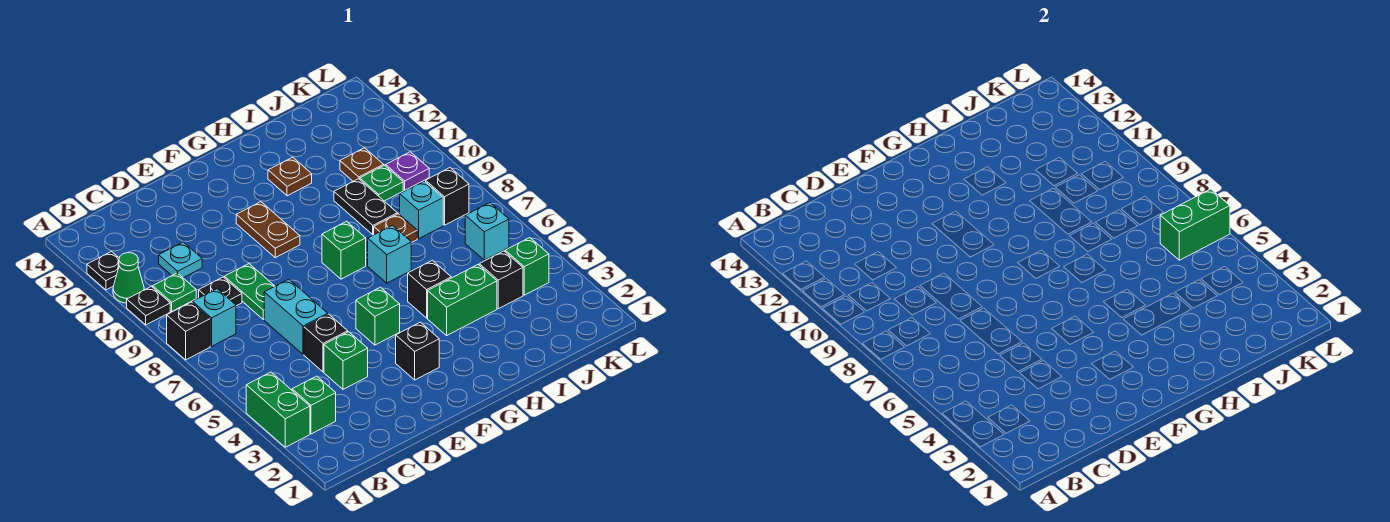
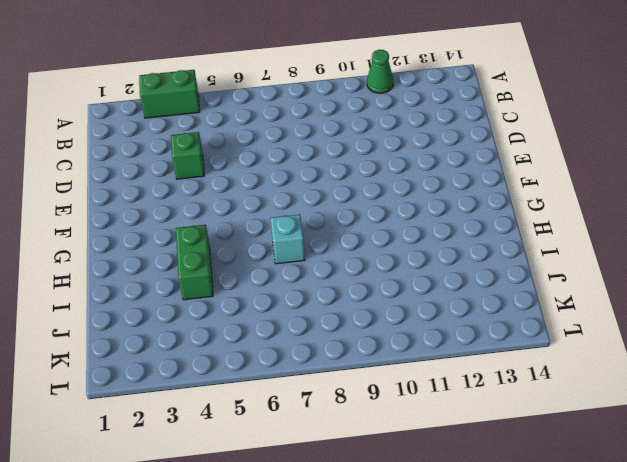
none -> black 1x1 brick [167,302,210,360]
none -> black 1x1 plate [127,286,170,325]
none -> black 1x1 plate [87,252,119,290]
none -> green 1x1 brick [292,376,336,434]

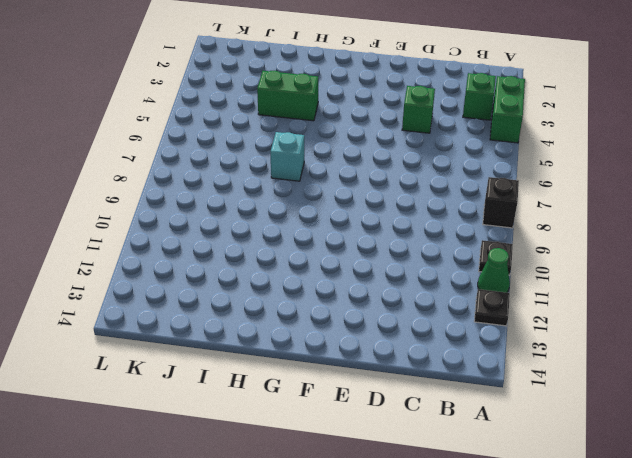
none -> cyan 1x1 brick [193,289,236,346]
none -> green 1x1 plate [153,273,196,311]
none -> black 1x1 plate [199,277,242,306]
none -> cyan 1x1 plate [159,242,202,278]

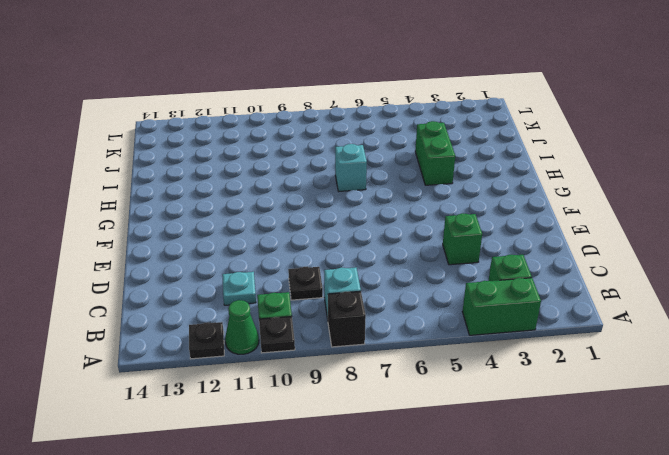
none -> black 1x1 brick [304,314,348,372]
none -> cyan 1x2 brick [264,279,328,355]
none -> green 1x2 plate [224,264,275,319]
none -> black 1x1 brick [396,322,439,380]

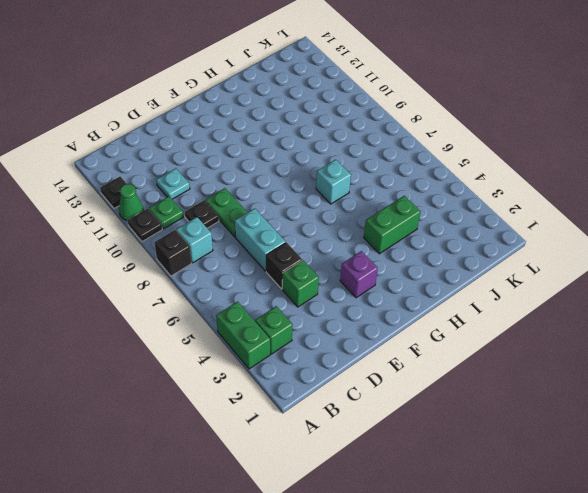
purple 1x1 brick [340,251,378,298] -> black 1x1 brick [396,322,439,380]
none -> green 1x1 brick [356,287,400,345]
none -> brown 1x2 plate [236,202,300,258]
none -> green 1x1 brick [322,221,366,279]
none -> black 1x1 brick [408,260,451,318]

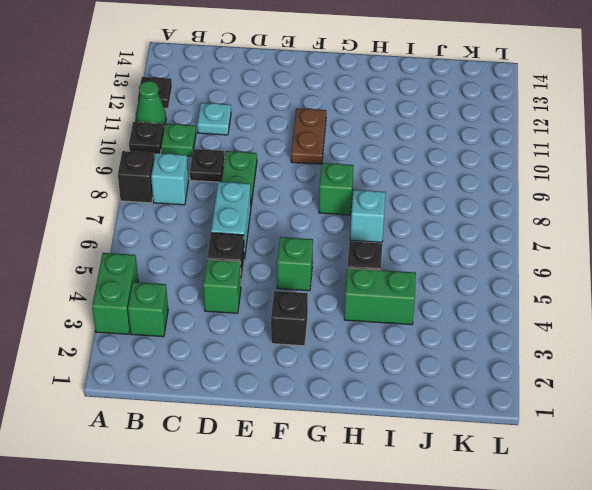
none -> brown 1x1 plate [268,157,312,196]
none -> brown 1x1 plate [374,214,417,243]
none -> black 1x2 plate [334,179,397,235]
none -> black 1x1 brick [479,251,523,309]

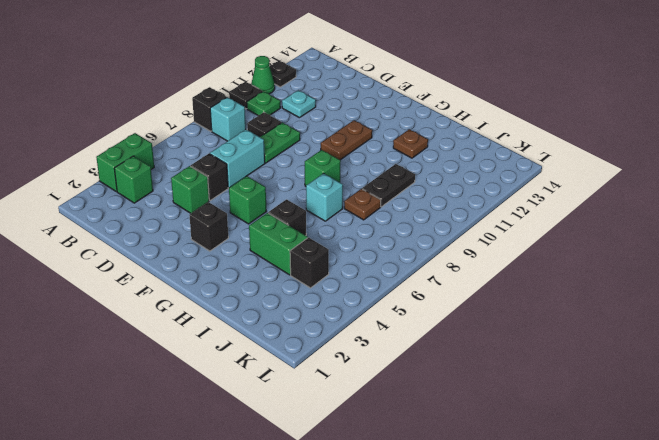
none -> cyan 1x1 brick [400,181,443,239]
none -> green 1x1 plate [360,165,403,201]
none -> brown 1x1 plate [340,148,383,181]
none -> green 1x1 brick [505,238,549,295]

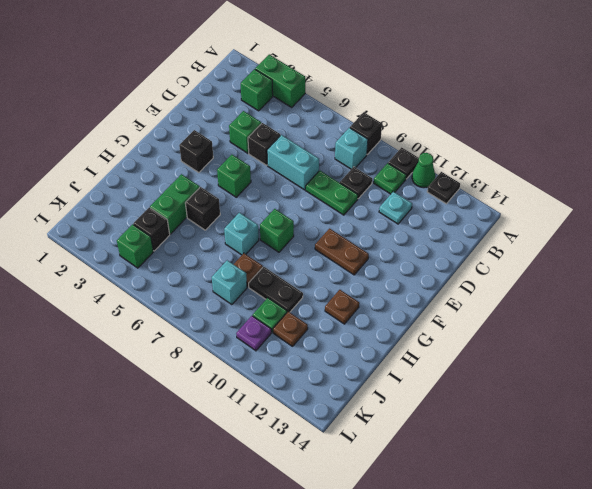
none -> cyan 1x1 brick [465,203,509,260]
none -> black 1x1 brick [426,168,469,225]
none -> green 1x2 brick [1160,189,1230,260]

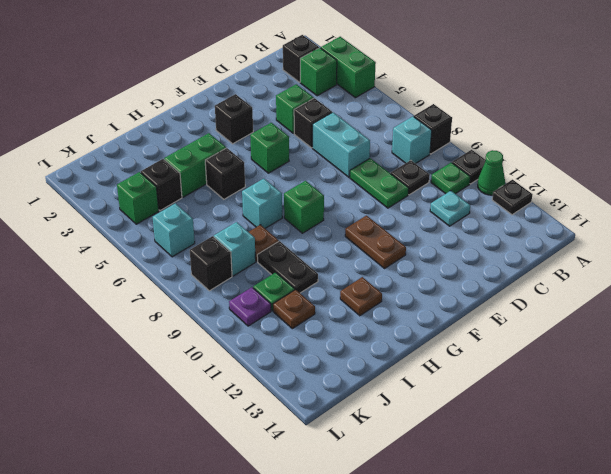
black 1x1 brick [283,35,319,82] -> none
none -> green 1x2 brick [1160,189,1230,260]

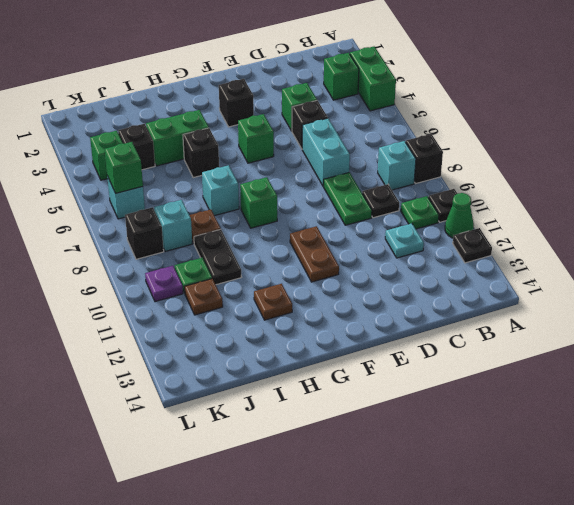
green 1x1 brick [105,142,143,193] -> green 1x2 brick [1160,189,1230,260]

